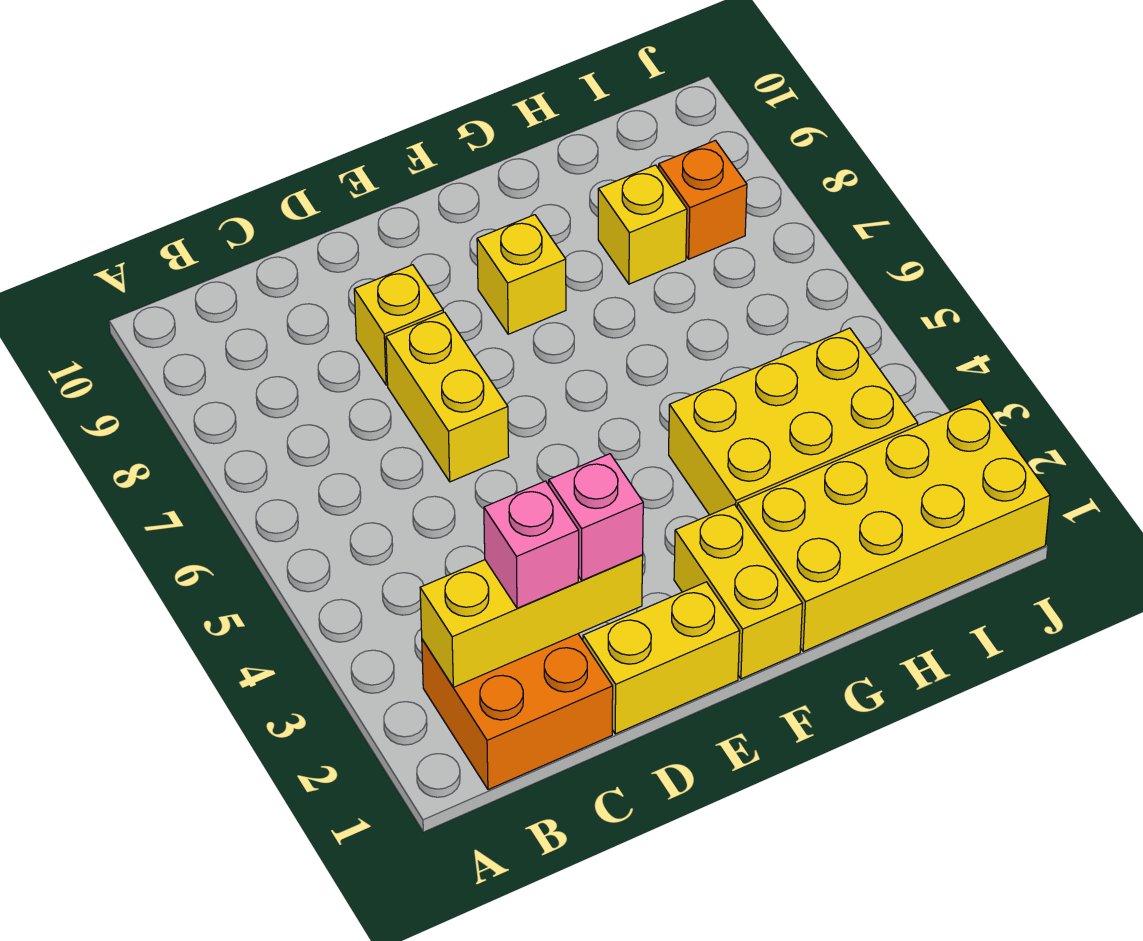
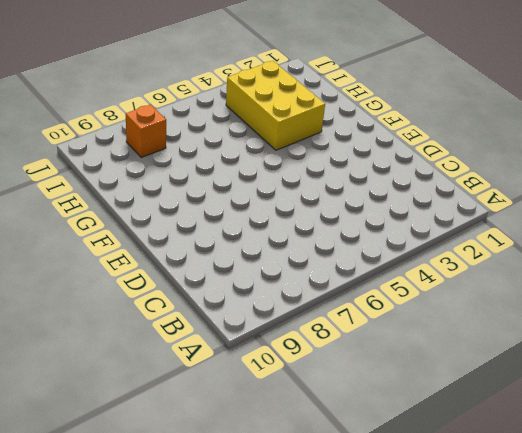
none -> orange 2x2 brick [422,634,613,790]
none -> yellow 1x2 brick [583,582,740,734]
none -> yellow 1x2 brick [386,312,509,482]

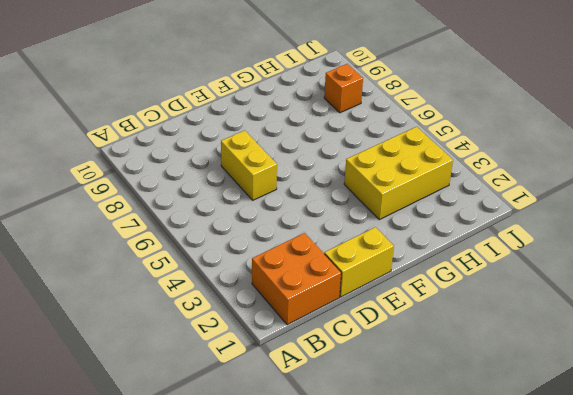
none -> yellow 1x1 brick [354,265,443,385]
none -> yellow 1x2 brick [674,505,802,679]
none -> yellow 1x1 brick [477,215,566,334]

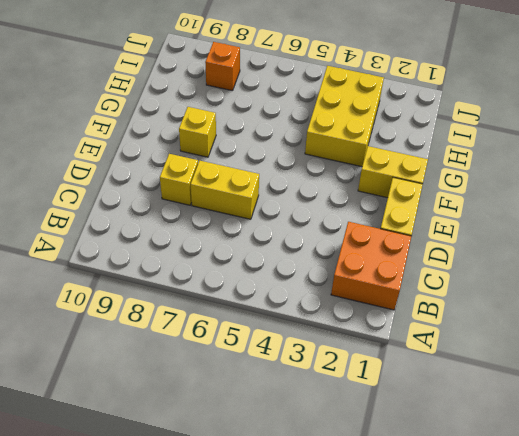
none -> yellow 2x4 brick [737,399,1050,652]
none -> yellow 1x1 brick [598,165,687,284]
none -> yellow 1x3 brick [420,555,643,687]

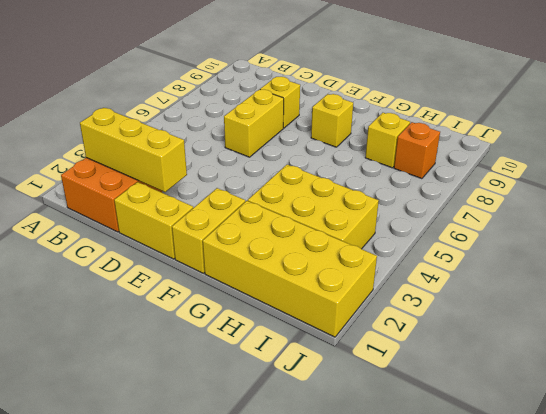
none -> pink 1x1 brick [484,481,579,608]
none -> pink 1x1 brick [549,454,643,580]

